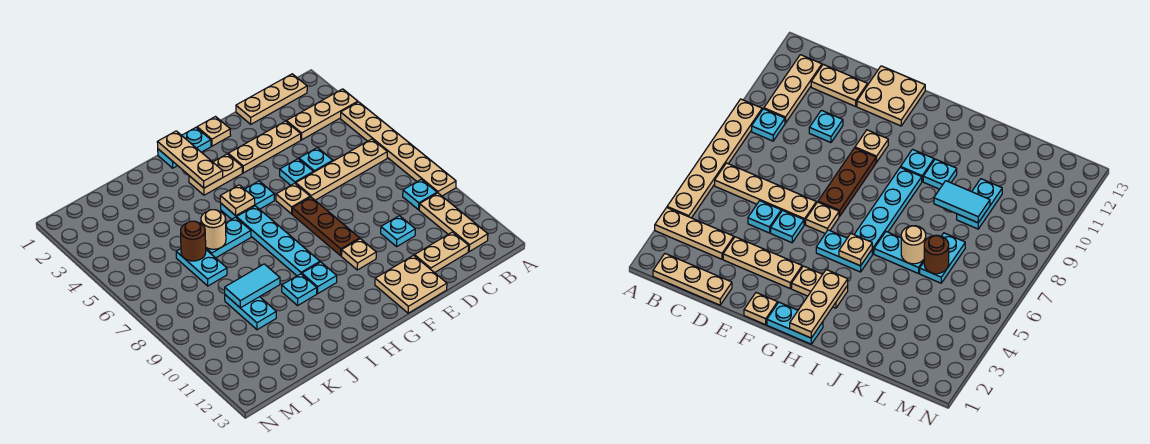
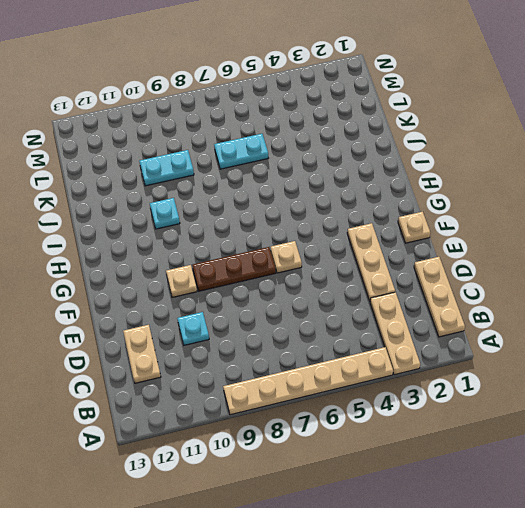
none -> tan 1x4 plate [296,139,387,200]
none -> cyan 1x1 plate [403,179,437,210]
none -> tan 1x3 plate [419,193,488,251]
none -> cyan 1x1 plate [299,148,333,172]

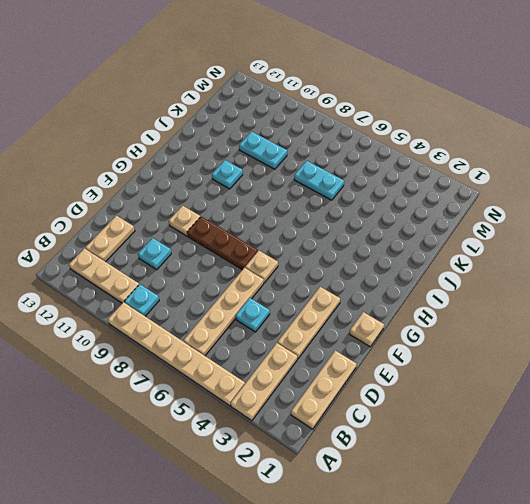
none -> cyan 1x1 plate [280,159,313,185]
none -> tan 2x2 plate [375,255,447,313]
none -> cyan 1x2 plate [158,128,211,168]
none -> tan 1x2 plate [189,154,242,195]

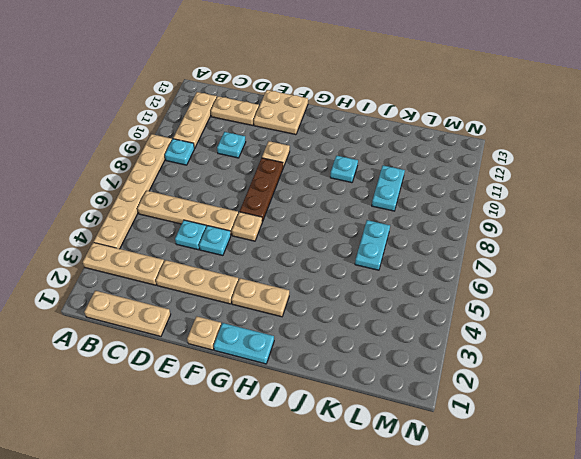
none -> cyan 1x2 plate [221,181,274,219]
none -> cyan 1x4 plate [237,206,320,276]
none -> cyan 1x1 plate [302,262,337,293]
none -> cyan 1x2 plate [206,217,251,258]

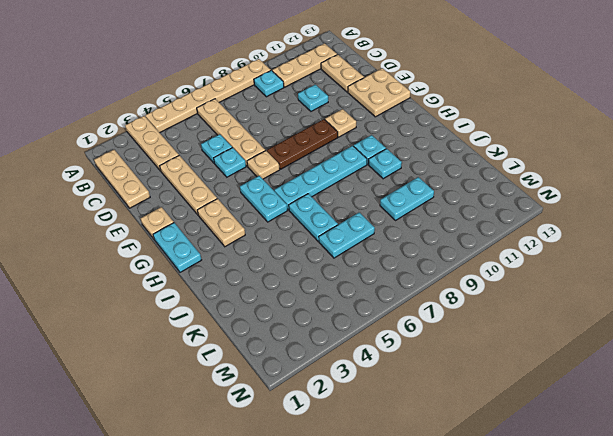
none -> tan 1x3 plate [157,131,223,188]
none -> tan 1x1 plate [220,185,255,216]
none -> tan 1x1 round brick [201,210,226,249]
none -> cyan 1x2 tile [225,264,280,308]

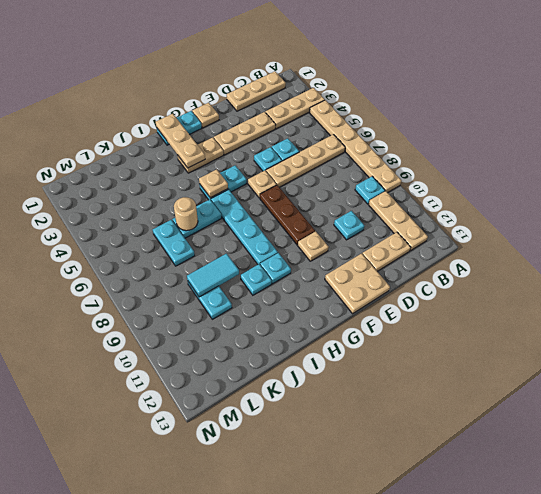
none -> brown 1x1 round brick [181,221,206,261]

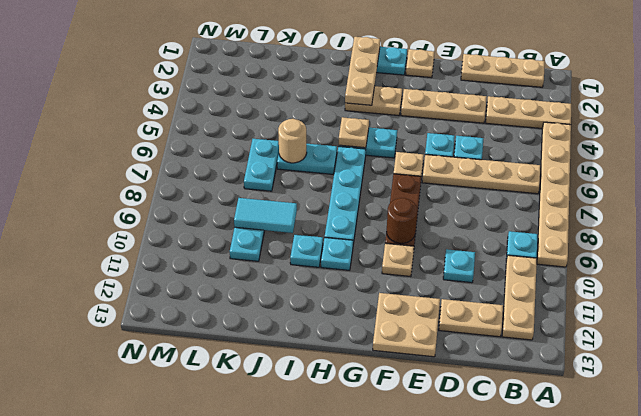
brown 1x1 round brick [387,198,417,243] -> brown 1x1 round brick moved to [181,221,206,261]

